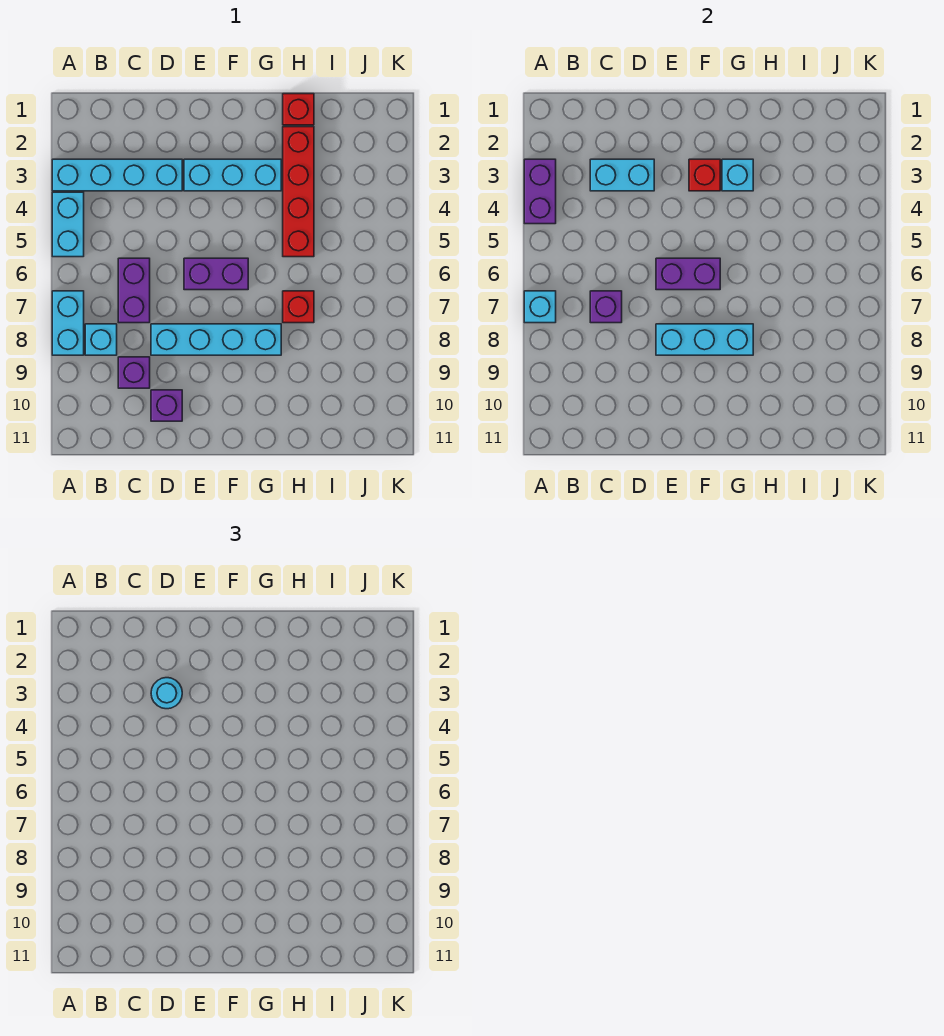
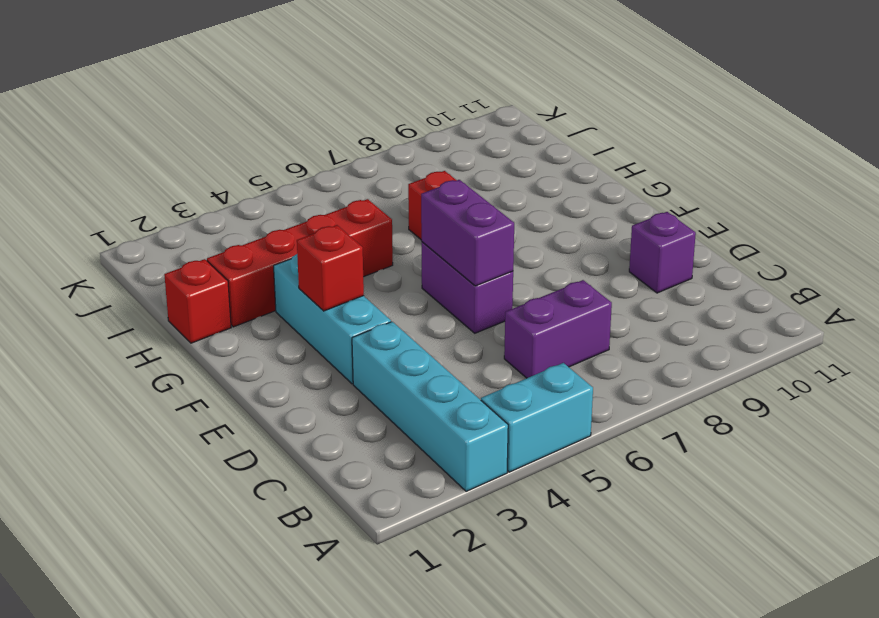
none -> cyan 1x2 brick [52,291,84,355]
none -> cyan 1x1 brick [85,324,117,355]
none -> purple 1x1 brick [118,357,150,388]

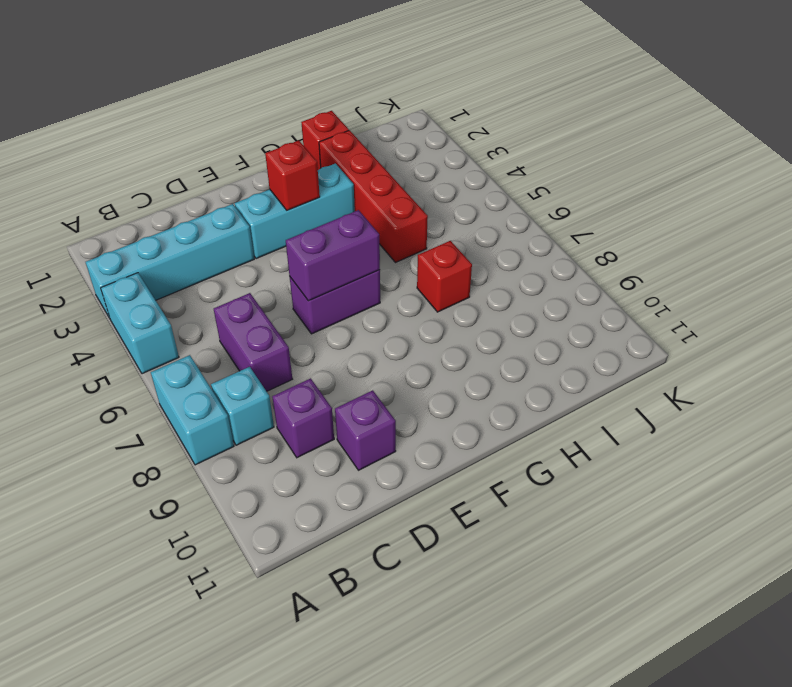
none -> cyan 1x4 brick [151,324,281,355]
none -> purple 1x2 brick [524,159,556,224]
none -> cyan 1x1 brick [524,291,556,323]

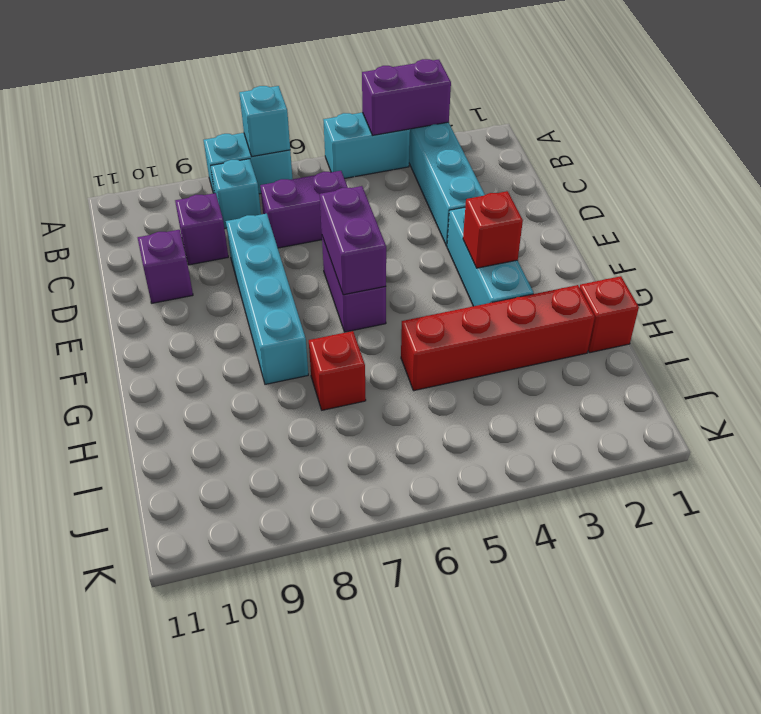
none -> cyan 1x2 brick [590,159,654,191]
none -> purple 1x1 brick [590,291,622,323]
none -> cyan 1x3 brick [656,324,753,355]

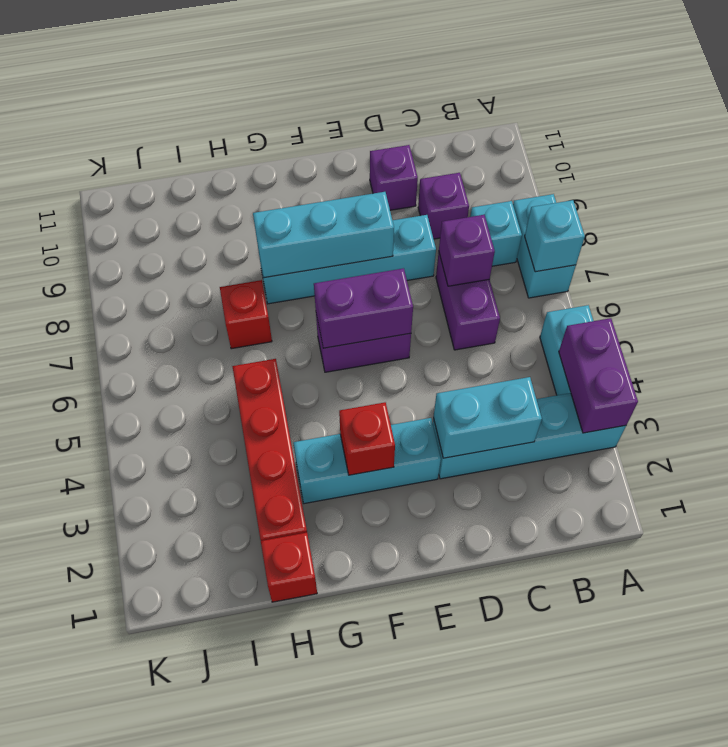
none -> cyan 1x1 brick [722,159,753,191]
none -> cyan 1x1 round brick [151,678,182,709]

